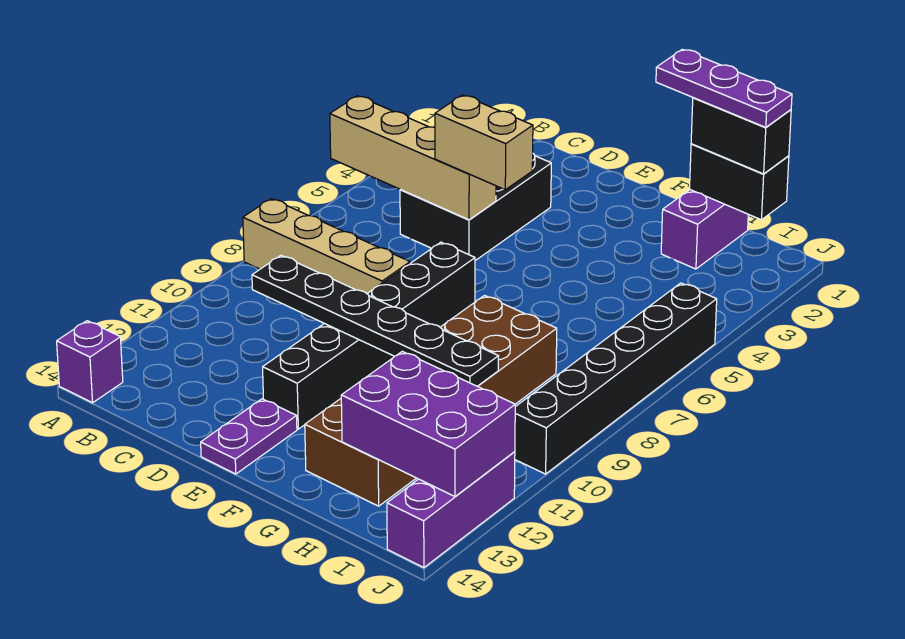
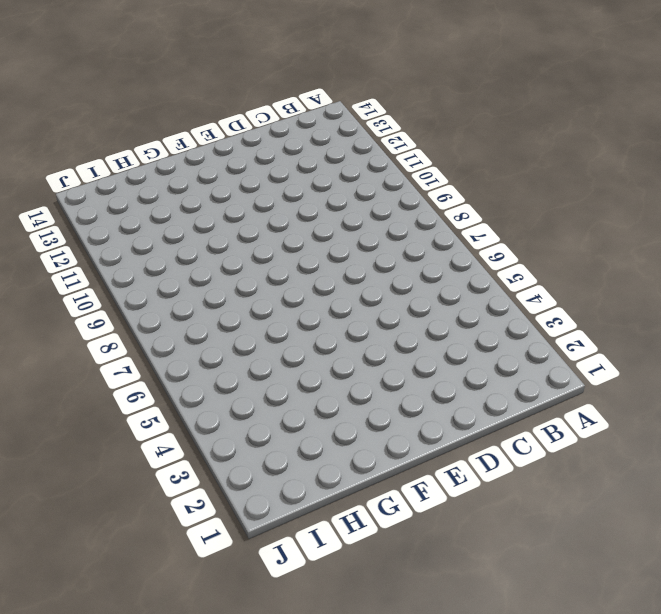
none -> tan 1x4 brick [243,199,410,293]
none -> purple 1x1 brick [57,321,123,403]
none -> black 2x3 brick [400,154,551,261]

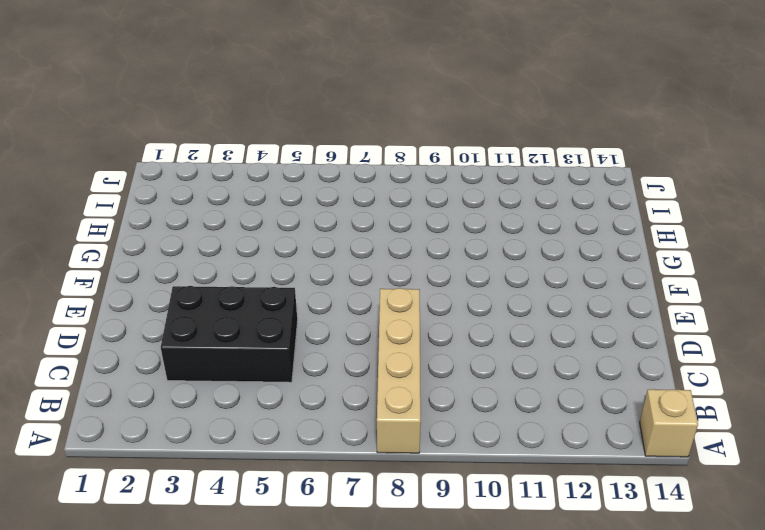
tan 1x1 brick [640,389,698,457] -> purple 1x1 brick [57,321,123,403]
none -> black 1x6 brick [263,242,475,429]
none -> purple 1x2 plate [201,399,297,474]
none -> brown 2x6 brick [305,296,557,506]

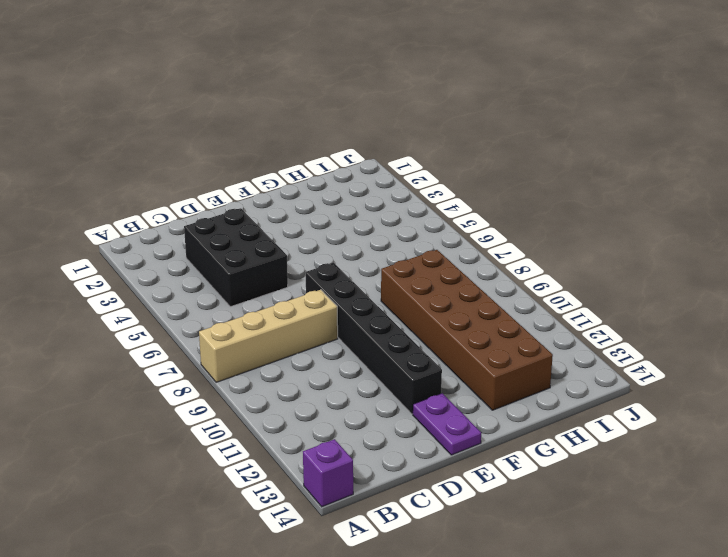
none -> purple 1x2 brick [661,190,748,269]
none -> black 1x6 brick [515,283,717,474]
none -> purple 1x3 brick [387,452,515,568]

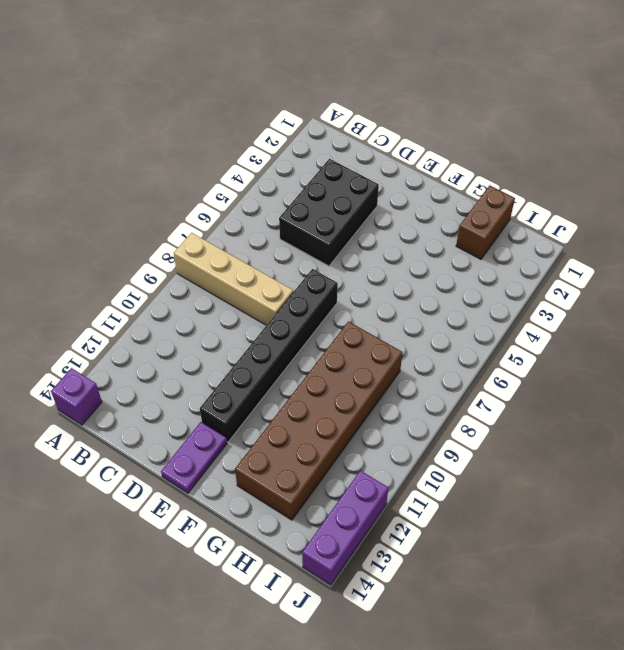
brown 1x2 brick [456,186,515,259] -> purple 1x2 brick [661,190,748,269]
none -> black 1x6 brick [515,283,717,474]
none -> tan 1x4 brick [330,96,496,220]
none -> black 1x6 plate [252,255,498,386]

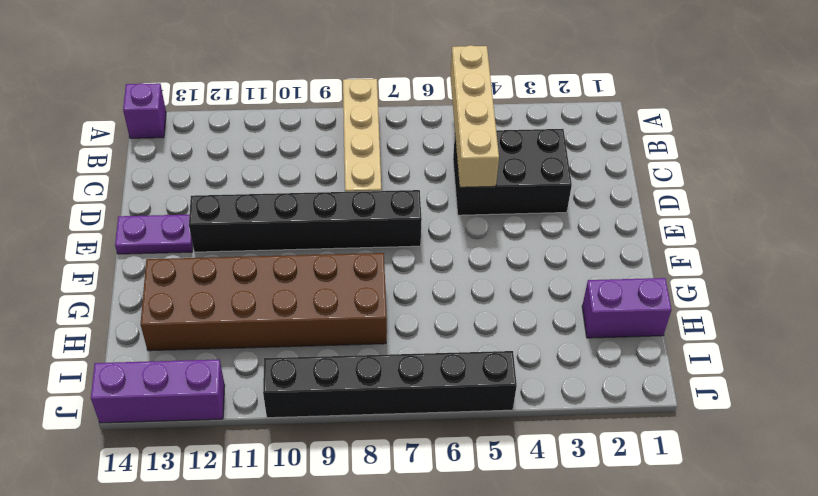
none -> black 1x6 plate [252,255,498,386]
none -> black 1x2 brick [690,144,789,220]
none -> purple 2x3 brick [341,351,515,496]

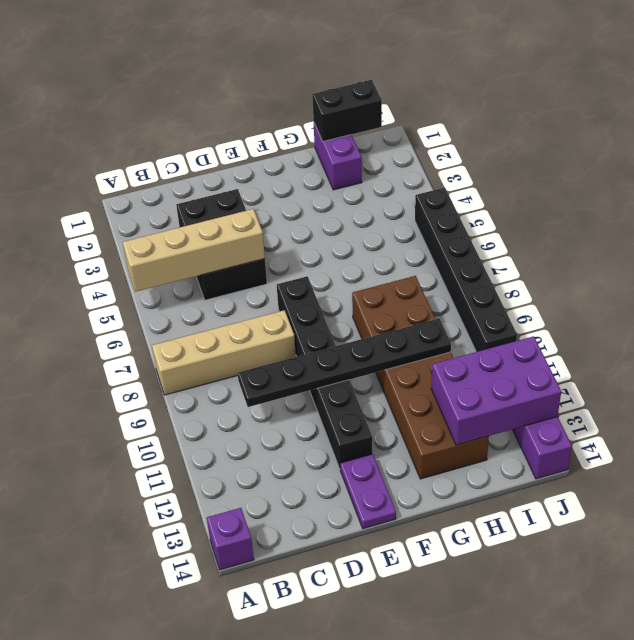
none -> tan 1x2 brick [435,95,533,190]
none -> black 1x2 brick [691,98,791,174]
none -> purple 1x3 plate [656,49,792,127]

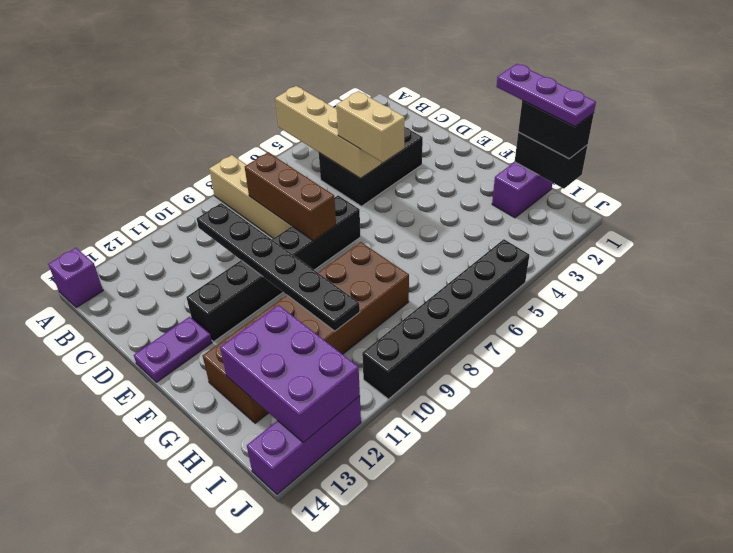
brown 1x3 brick [245,152,336,241] -> none

